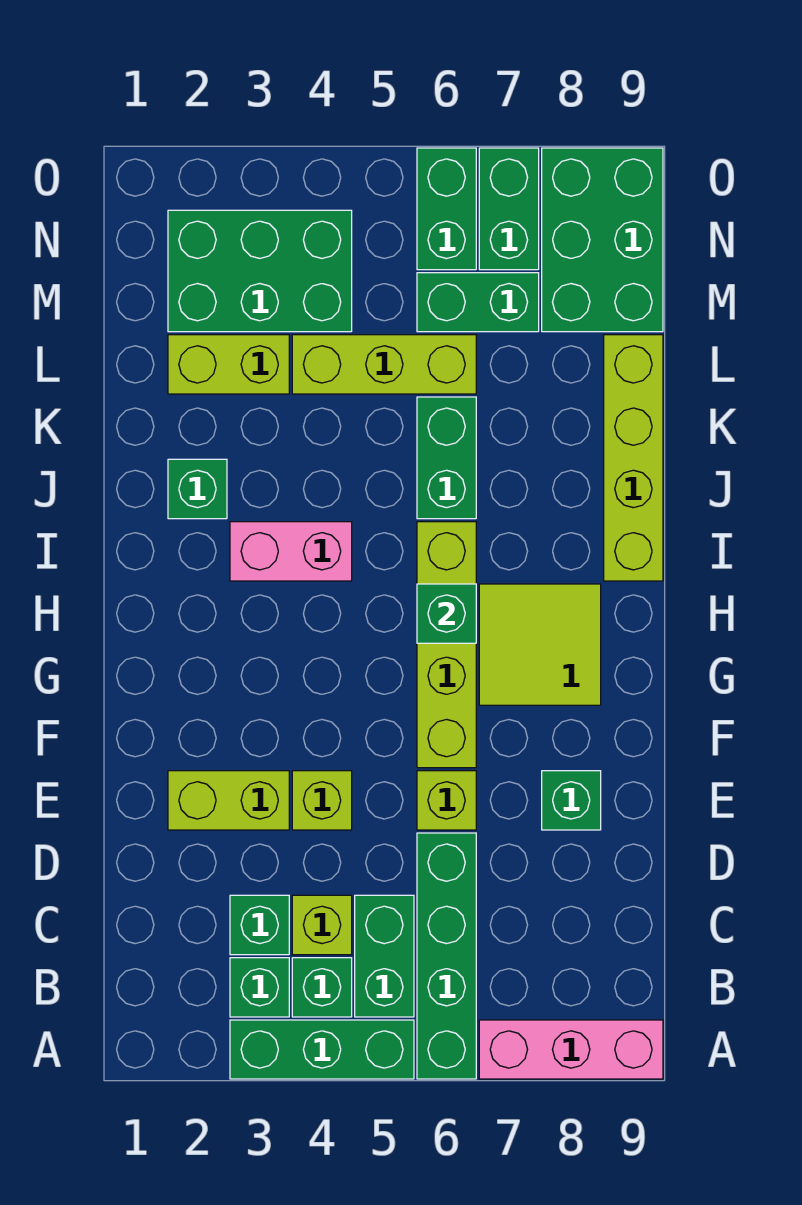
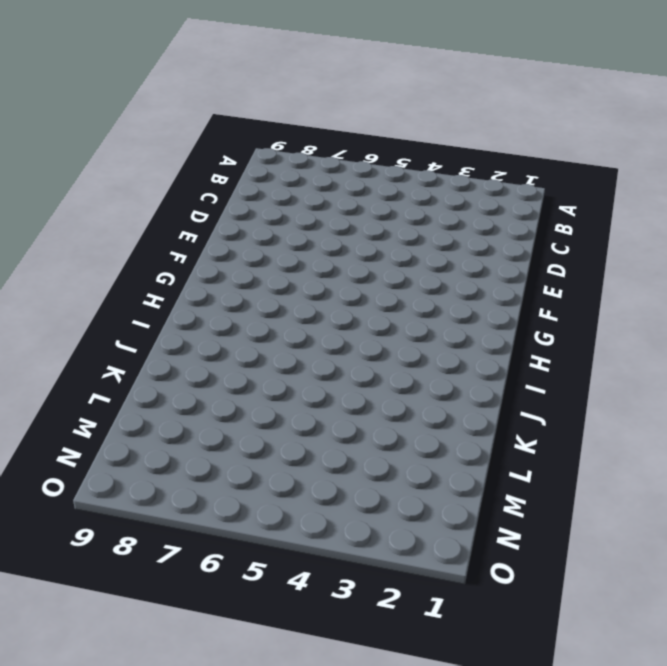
none -> green 1x3 brick [230,1020,414,1079]
none -> green 1x4 brick [417,833,476,1079]
none -> pink 1x3 brick [479,1020,663,1079]

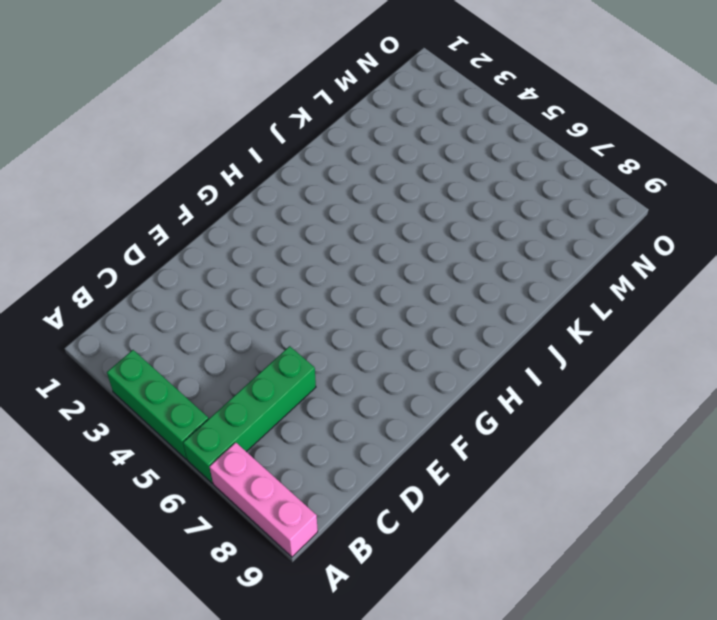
none -> green 1x1 brick [230,958,289,1017]
none -> green 1x1 brick [292,958,352,1017]
none -> green 1x2 brick [355,895,414,1017]

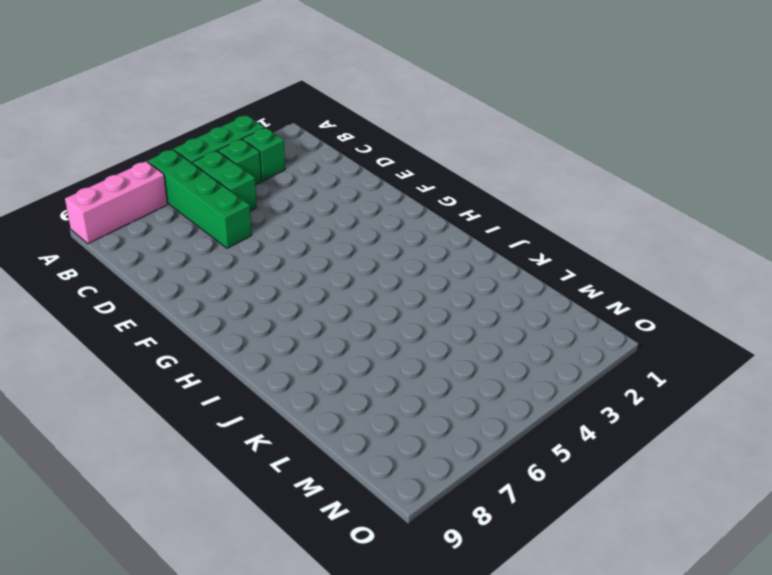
none -> green 1x1 brick [230,895,289,955]
none -> lime 1x1 brick [292,895,352,955]
none -> lime 1x2 brick [168,771,289,830]

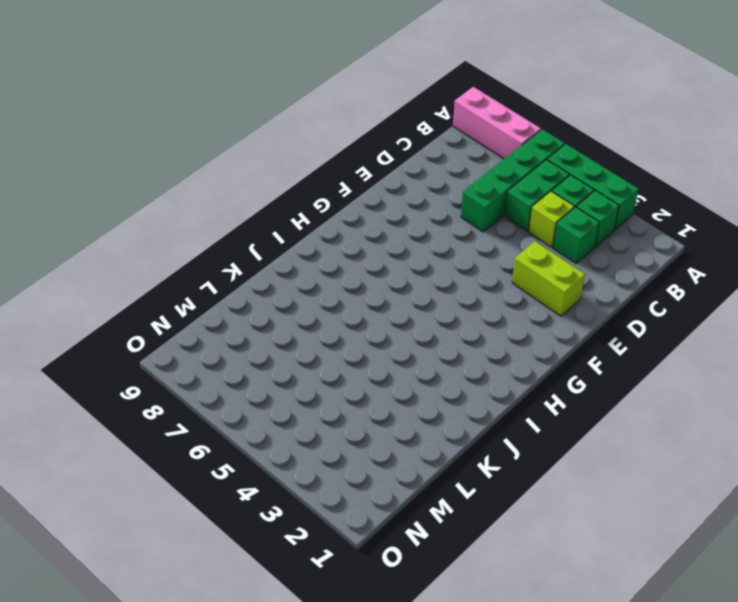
none -> lime 1x1 brick [292,771,352,830]
none -> lime 1x1 brick [417,771,476,830]
none -> green 1x1 brick [542,771,601,830]

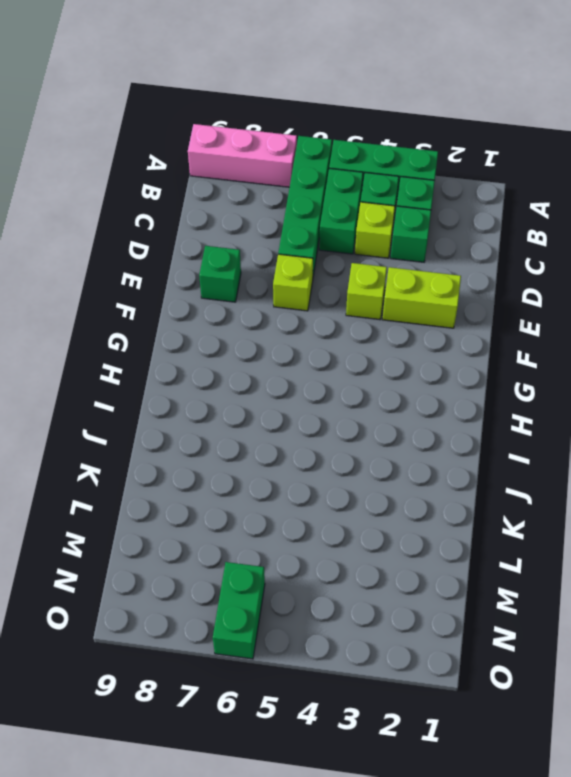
none -> lime 1x4 brick [417,522,476,768]
none -> lime 2x2 tile [479,584,601,705]
none -> pink 1x2 brick [230,522,352,581]

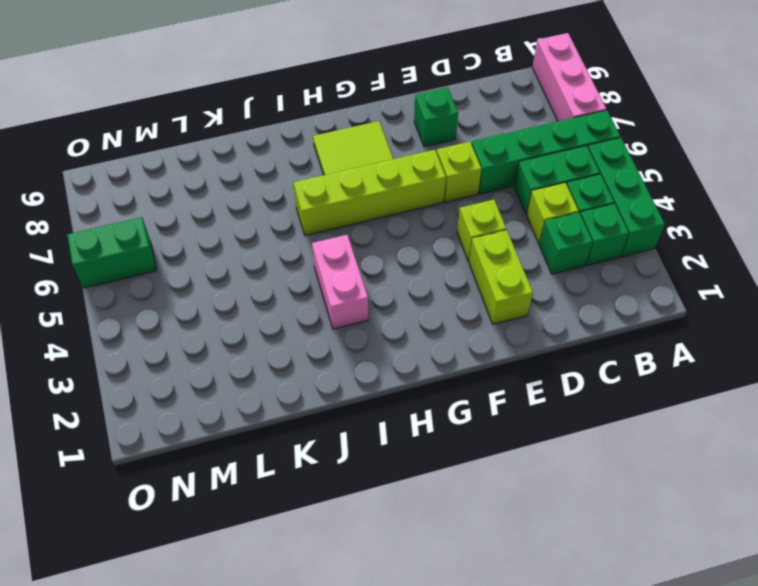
none -> lime 1x4 brick [604,335,663,581]
none -> green 1x1 brick [168,459,227,519]
none -> green 1x2 brick [417,397,476,519]

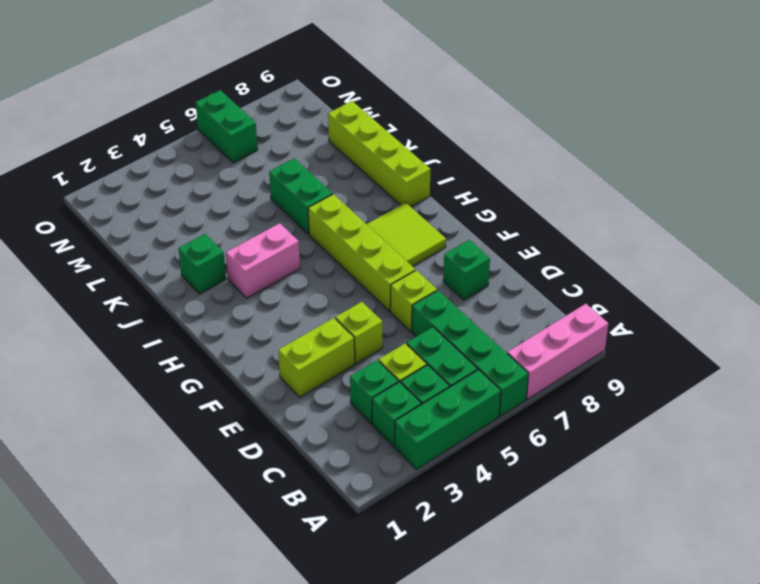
none -> lime 1x2 brick [168,335,289,394]
none -> lime 1x3 brick [292,335,476,394]
none -> green 2x3 brick [168,210,352,332]

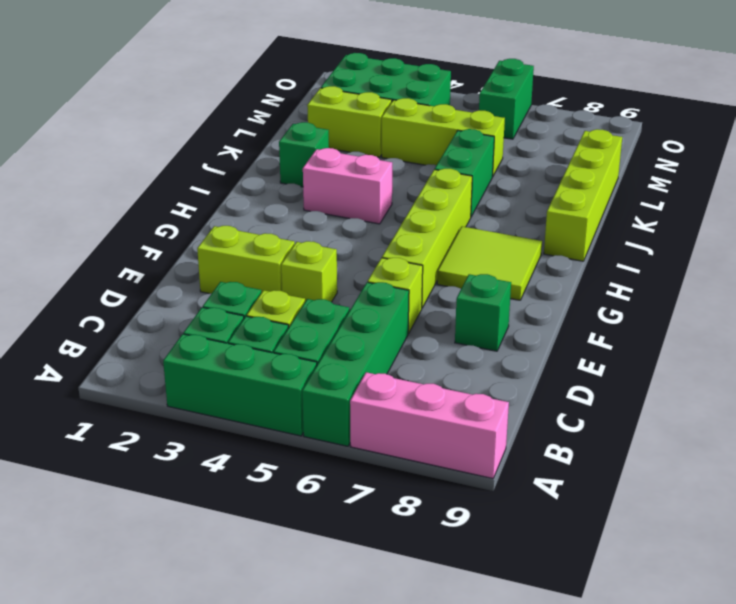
none -> green 1x2 brick [417,273,539,332]
none -> green 2x3 brick [542,148,663,332]
none -> green 1x2 brick [479,148,539,270]

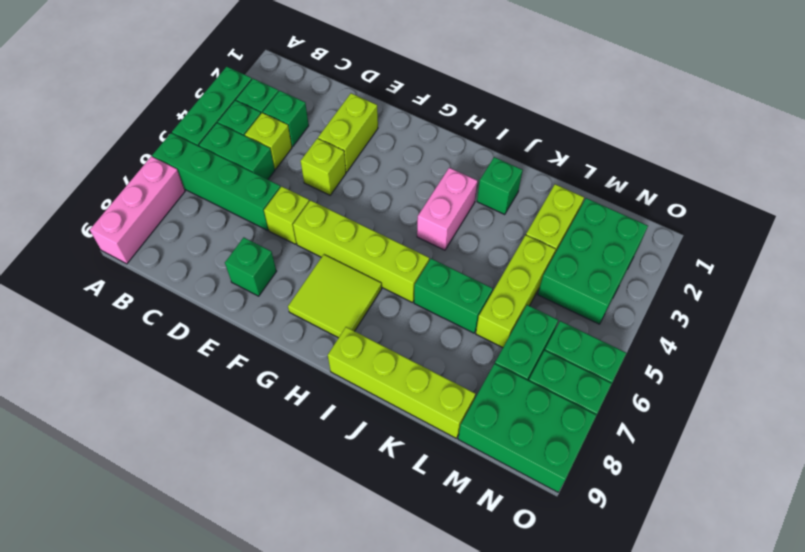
none -> green 1x1 brick [417,584,476,643]

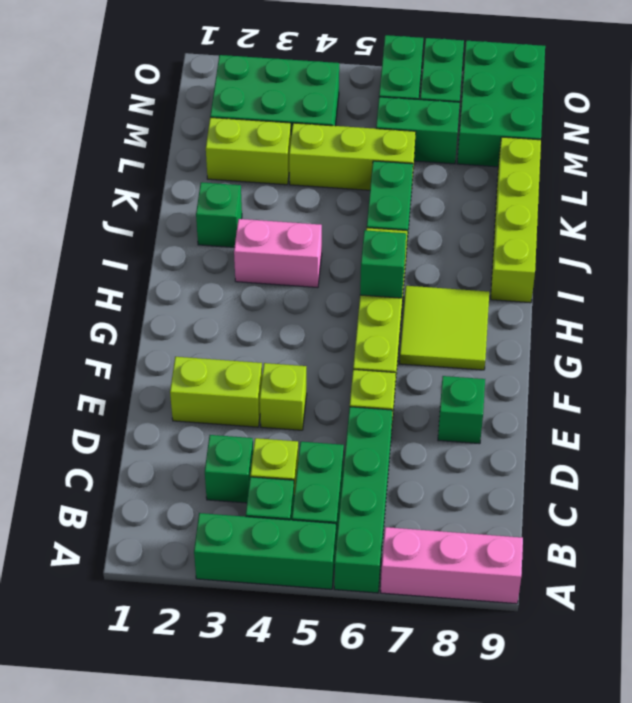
none -> green 1x1 brick [230,958,289,1017]

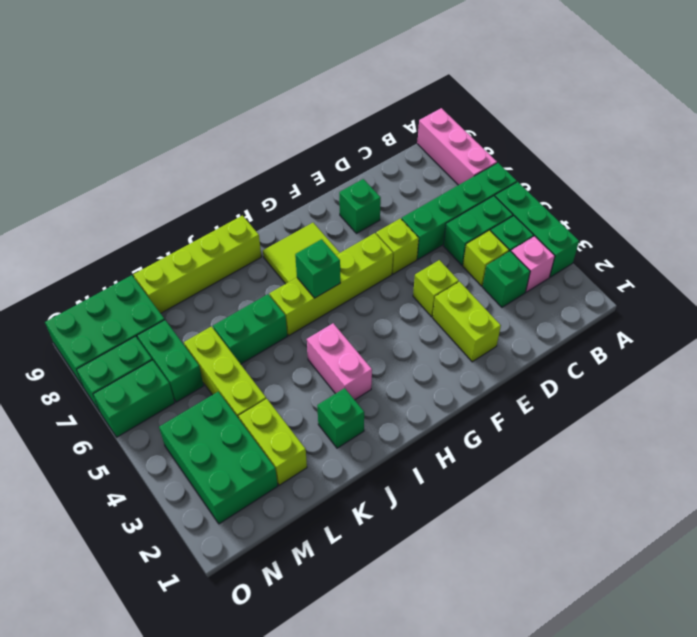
pink 1x1 brick [511,236,555,292] -> green 1x1 brick [230,958,289,1017]

